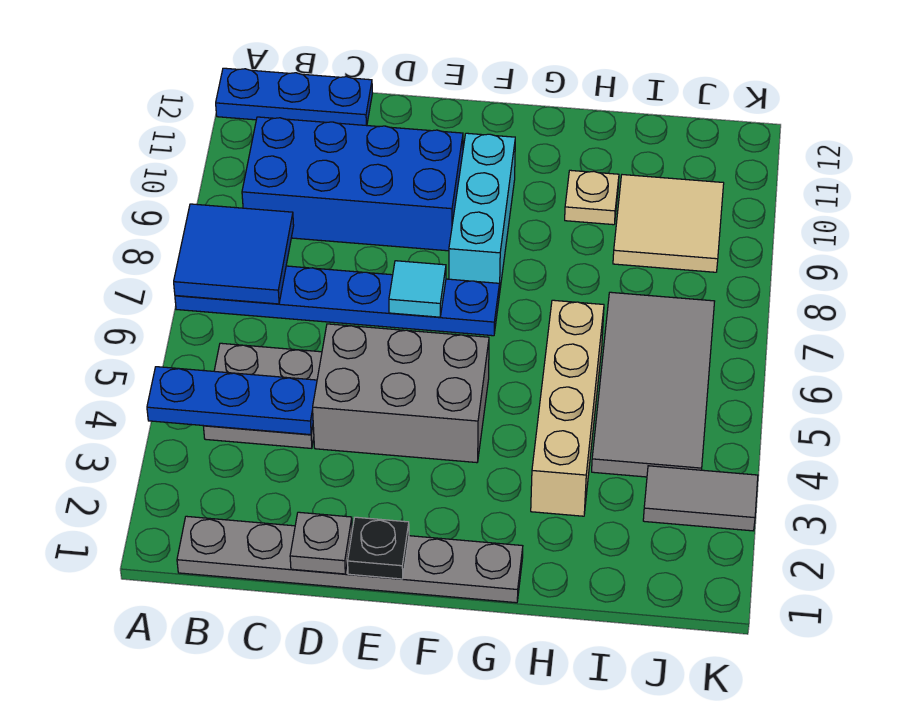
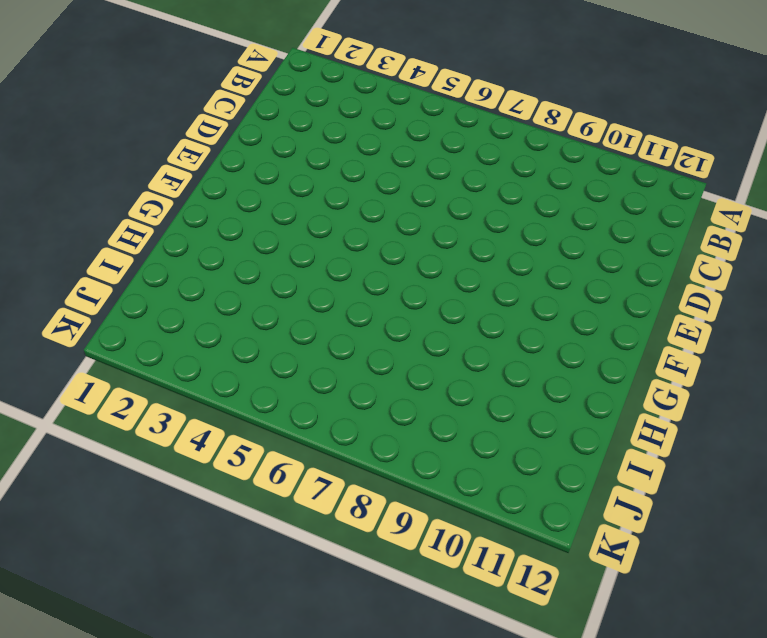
none -> blue 1x6 plate [175,266,499,336]
none -> blue 1x3 plate [216,68,372,126]
none -> grey 1x6 plate [177,516,523,603]

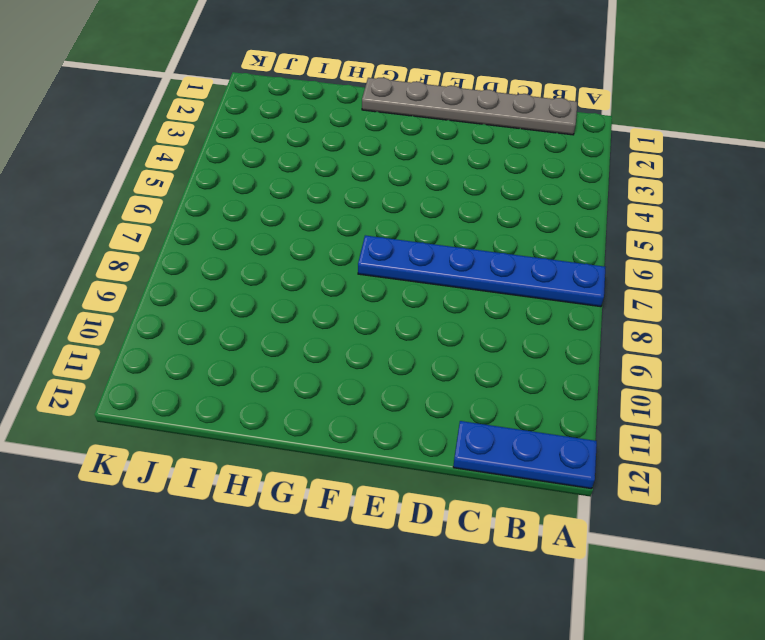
none -> grey 2x2 plate [203,343,322,448]
none -> blue 2x4 brick [242,117,463,251]
none -> grey 2x3 brick [313,324,489,463]

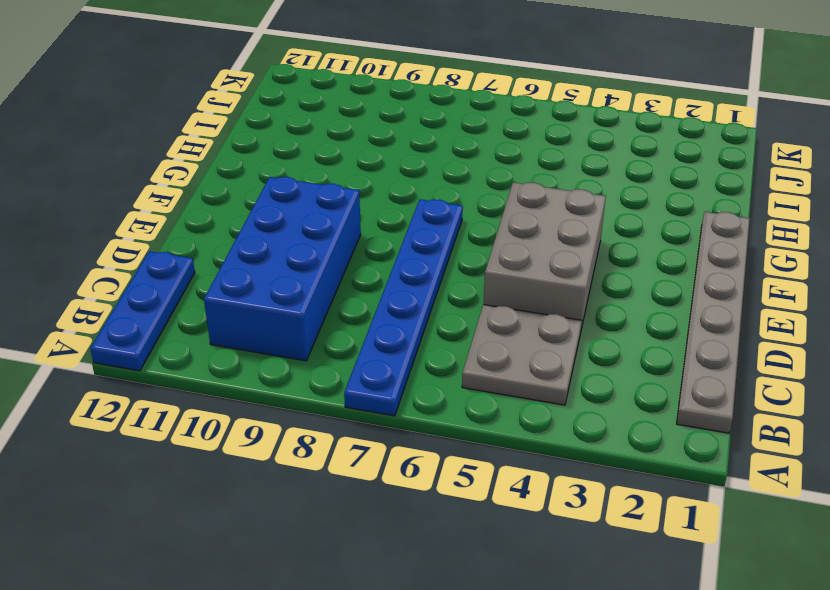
none -> cyan 1x3 brick [449,133,515,295]
none -> tan 1x4 brick [531,300,604,516]
none -> tan 1x1 plate [565,170,619,225]

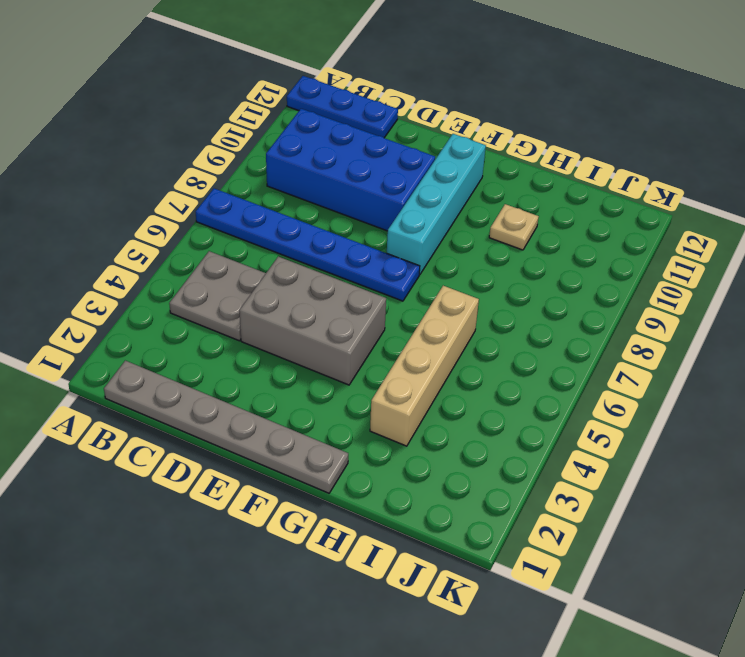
cyan 1x4 brick [387,134,486,275] -> cyan 1x3 brick [449,133,515,295]
none -> grey 2x4 tile [592,292,715,477]
none -> tan 2x2 tile [613,175,724,272]
none -> grey 1x2 tile [643,466,758,531]

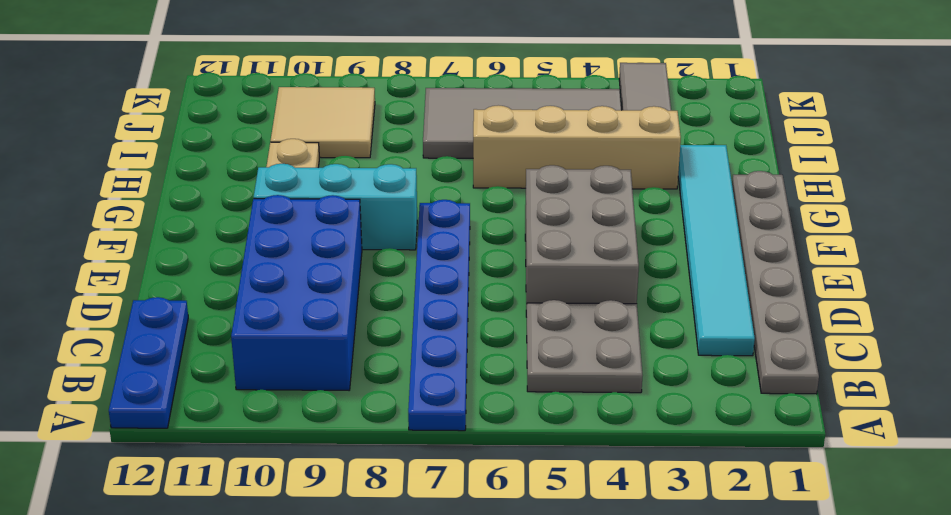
cyan 1x6 tile [678,145,755,356] -> none
none -> blue 1x3 plate [147,367,317,435]
none -> blue 2x2 tile [174,204,294,304]
none -> grey 1x1 plate [290,512,352,574]

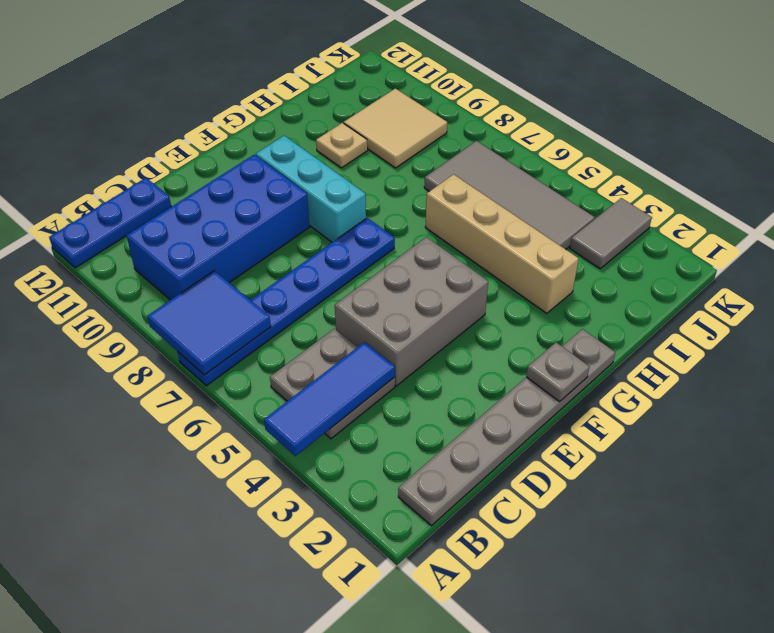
blue 1x3 tile [264,342,395,456] -> blue 1x3 plate [147,367,317,435]
grey 1x1 plate [526,342,589,402] -> grey 1x1 plate moved to [290,512,352,574]
none -> black 1x1 plate [348,517,409,579]
none -> cyan 1x1 tile [389,261,446,317]

